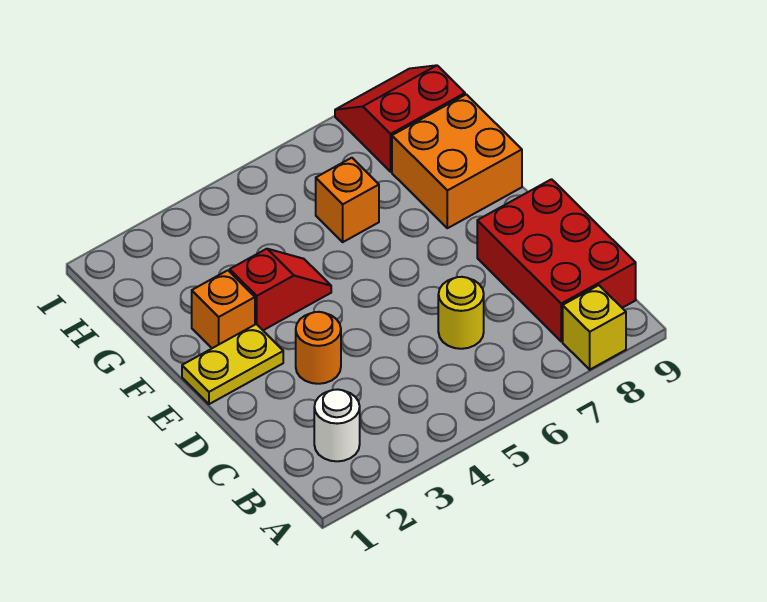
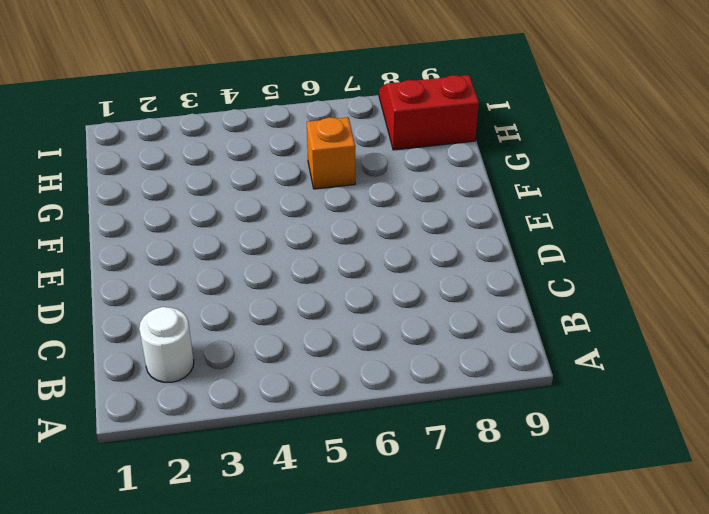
none -> yellow 1x1 brick [563,285,626,370]
none -> red 2x3 brick [477,179,636,341]

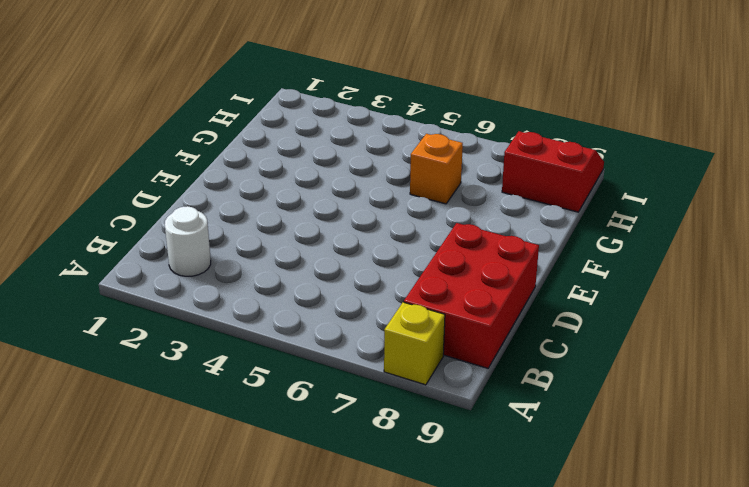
none -> yellow 1x1 round brick [438,277,484,349]
none -> orange 1x1 round brick [296,312,341,384]

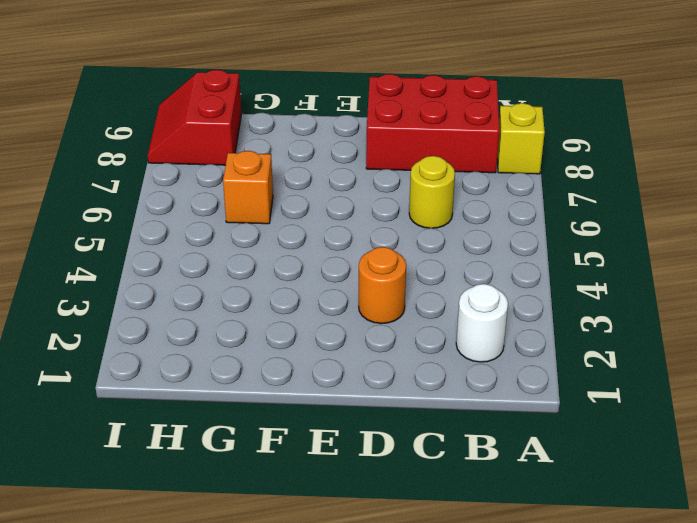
none -> yellow 1x2 plate [182,324,283,404]
none -> orange 1x1 brick [192,270,255,348]

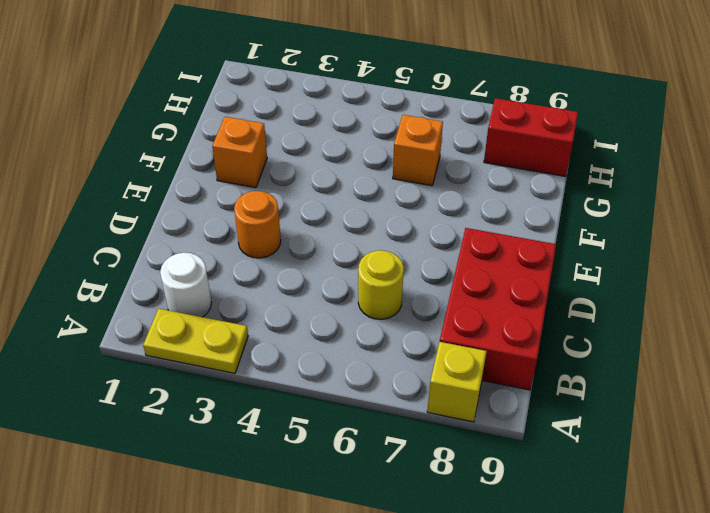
yellow 1x2 plate [143,309,248,373] -> yellow 1x2 plate moved to [182,324,283,404]
none -> red 1x2 slope [230,249,331,330]
none -> orange 2x2 brick [392,94,522,228]

